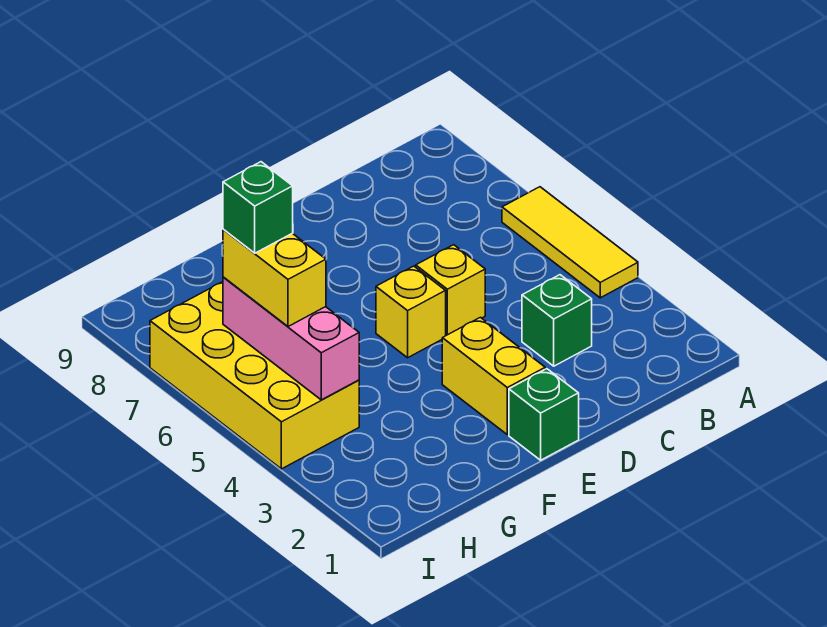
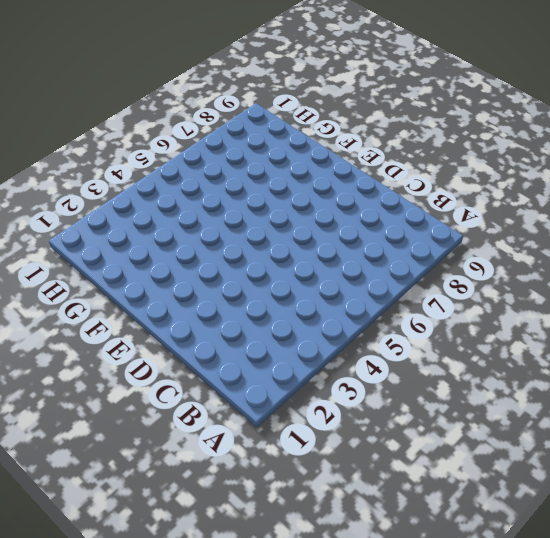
none -> yellow 1x3 tile [502,187,638,298]
none -> green 1x1 brick [522,275,592,366]

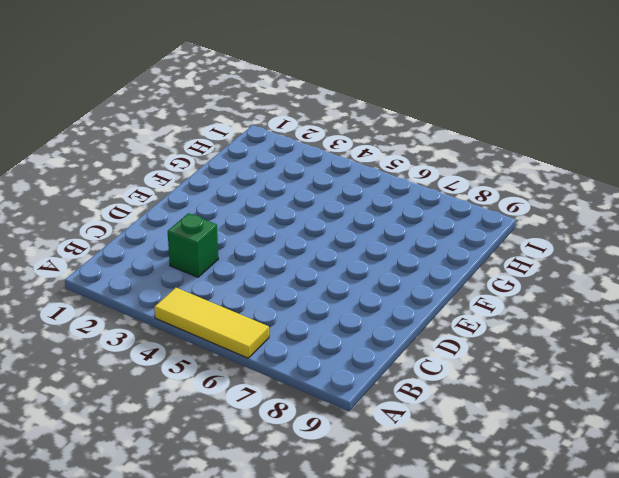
none -> yellow 1x1 brick [416,245,485,335]
none -> green 1x1 brick [509,369,579,460]

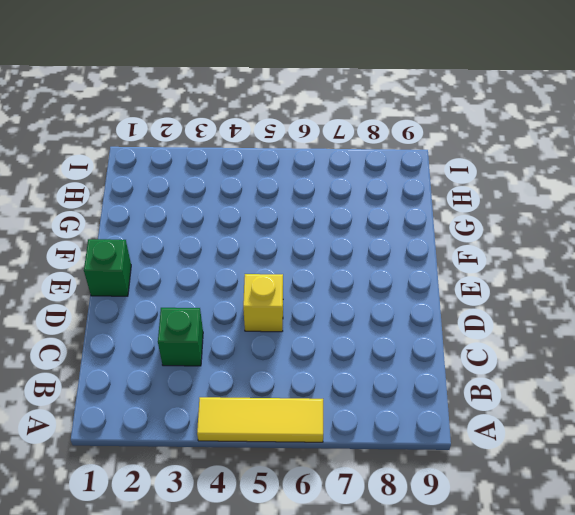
none -> yellow 1x2 brick [442,317,545,435]
none -> yellow 1x1 brick [376,266,446,358]

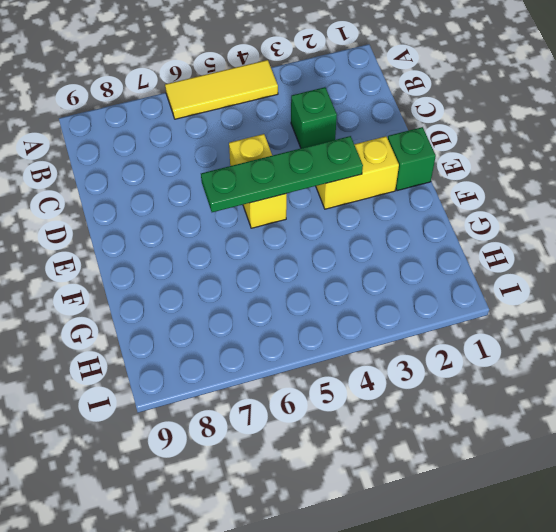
green 1x4 plate [201,136,363,212] -> none
none -> yellow 2x4 brick [150,282,359,469]
none -> pink 1x3 brick [223,277,359,400]

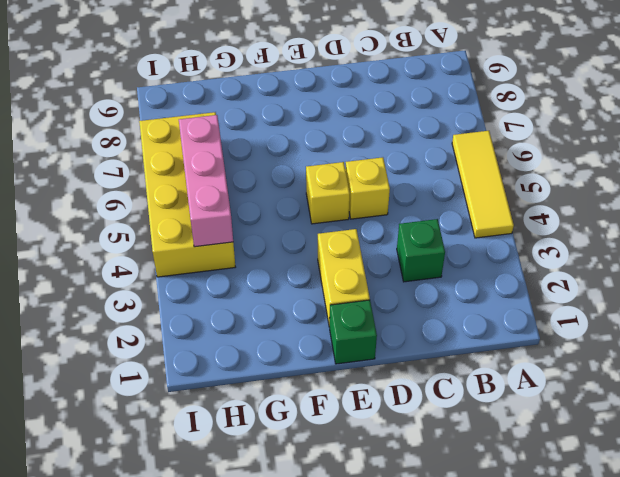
none -> yellow 1x2 brick [223,230,326,327]
none -> green 1x1 brick [223,162,293,253]

